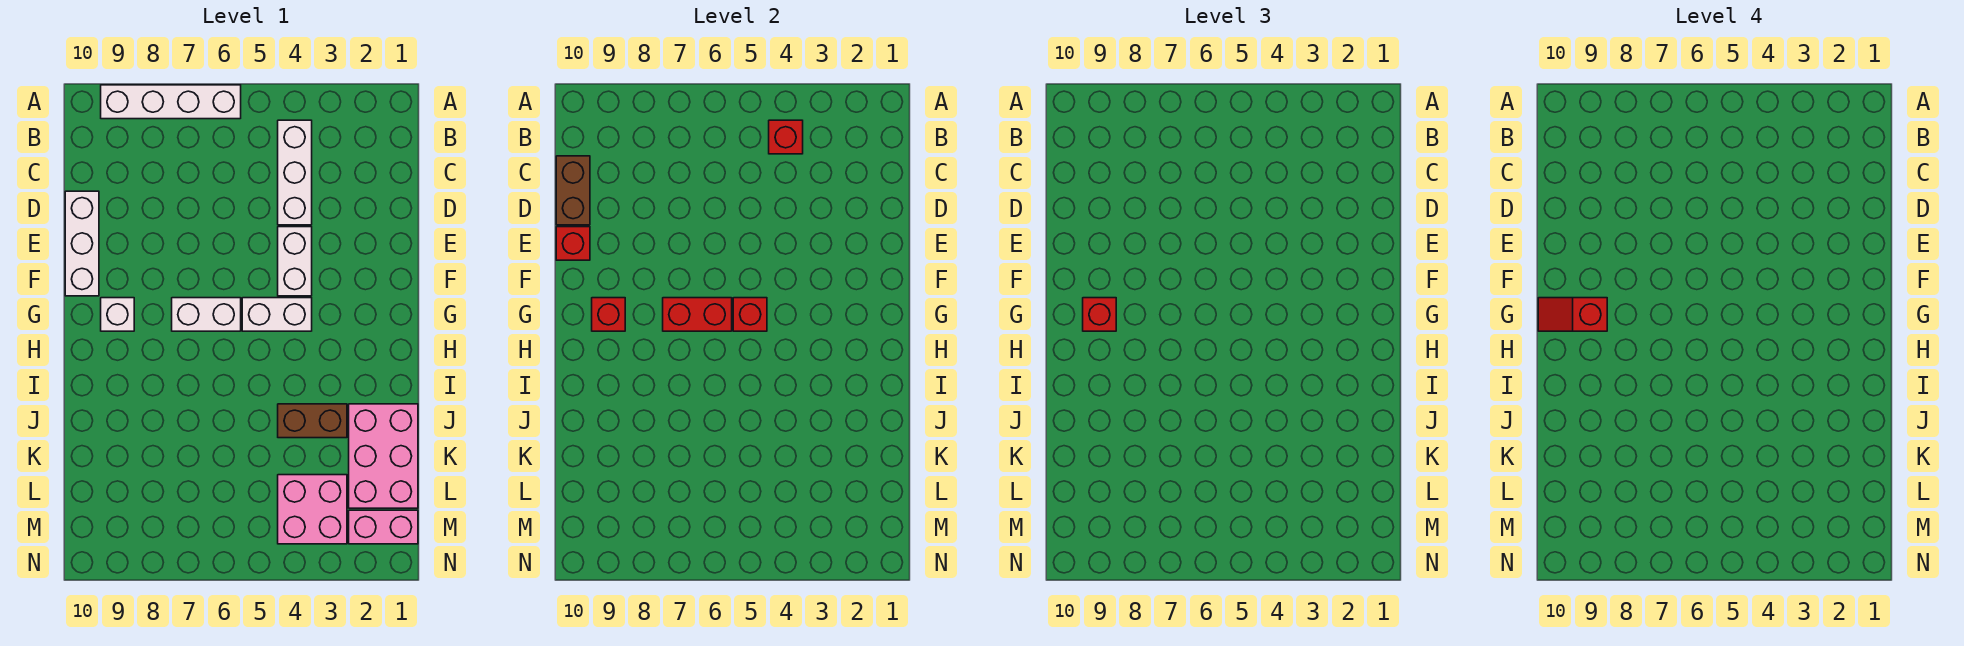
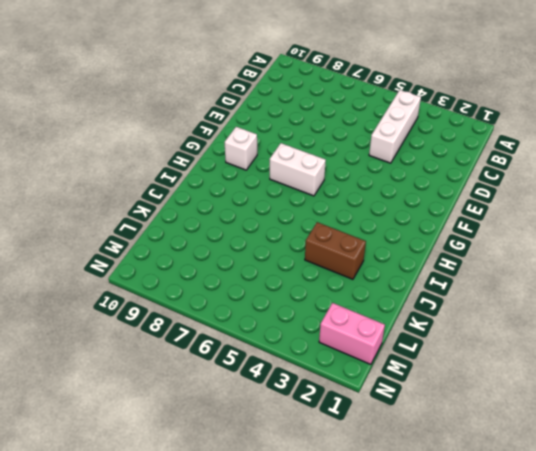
none -> white 1x4 brick [101,85,241,119]
none -> white 1x3 brick [65,191,99,296]
none -> white 1x2 brick [278,227,312,296]

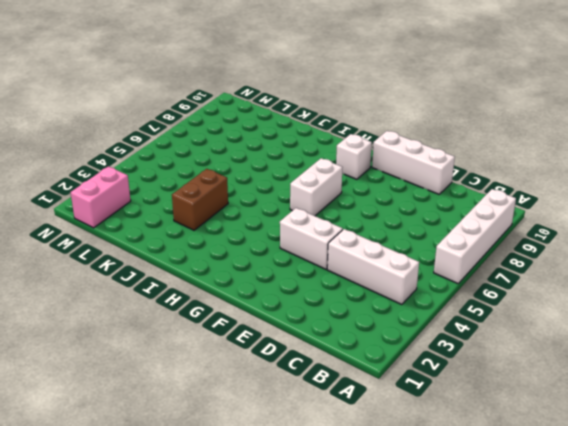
none -> white 1x2 brick [242,298,312,331]
none -> pink 2x3 brick [349,404,418,508]
none -> pink 2x2 brick [278,475,347,544]

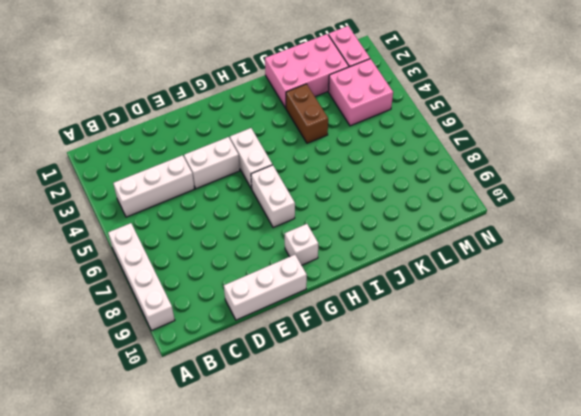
none -> red 1x1 brick [769,120,803,154]
none -> brown 1x2 brick [556,156,590,225]
none -> red 1x1 brick [556,227,590,260]

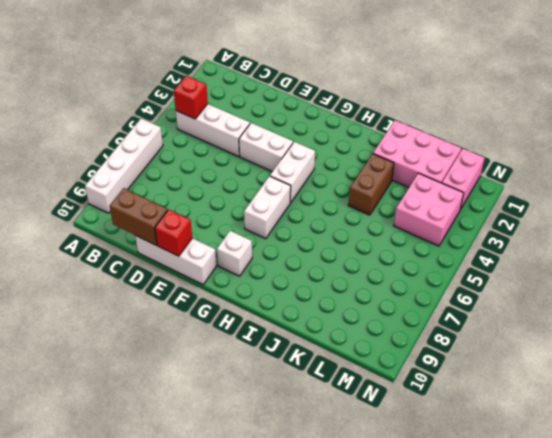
none -> red 1x1 brick [733,298,767,331]
none -> red 1x2 brick [663,298,732,331]
none -> red 1x1 brick [592,298,625,331]

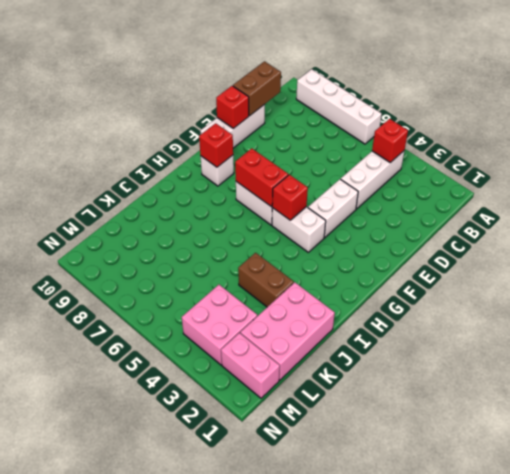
none -> red 1x1 brick [1083,298,1116,331]
none -> red 1x2 slope [1538,298,1607,331]

